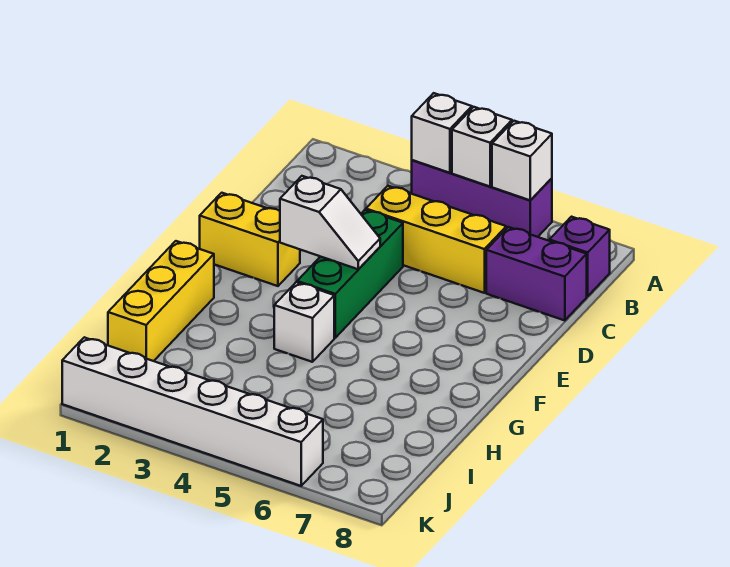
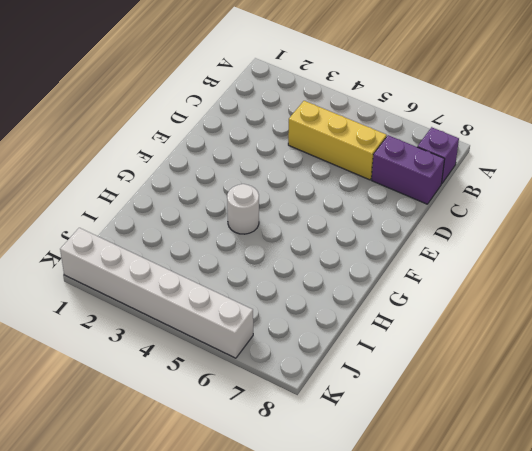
white 1x1 round brick [227,184,259,234] -> white 1x1 brick [274,282,334,362]
none -> purple 1x3 brick [412,160,552,237]
none -> green 1x3 brick [297,210,403,338]
none -> yellow 1x2 brick [200,193,300,286]

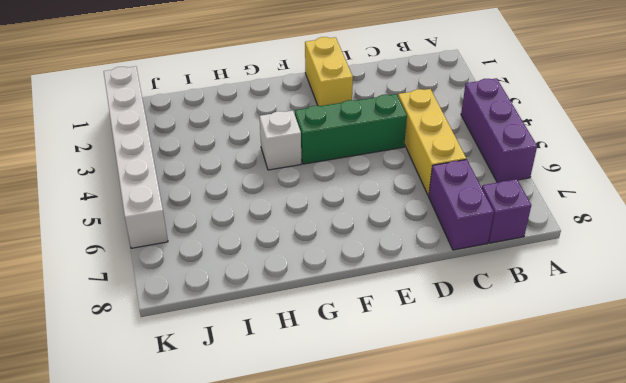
none -> yellow 1x3 brick [108,241,214,361]
none -> white 1x1 brick [412,93,472,173]
none -> white 1x1 brick [452,107,512,187]

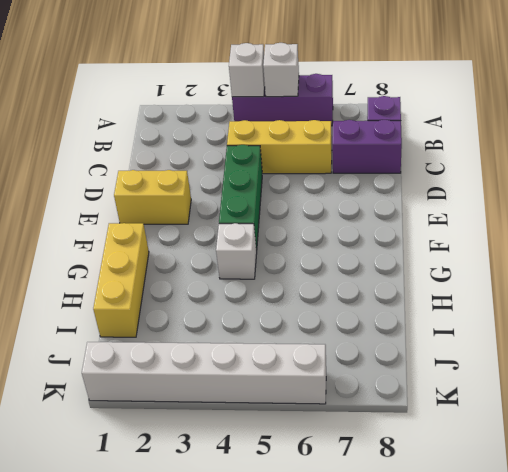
none -> white 1x1 brick [492,121,552,200]
none -> white 1x2 slope [280,176,380,269]

